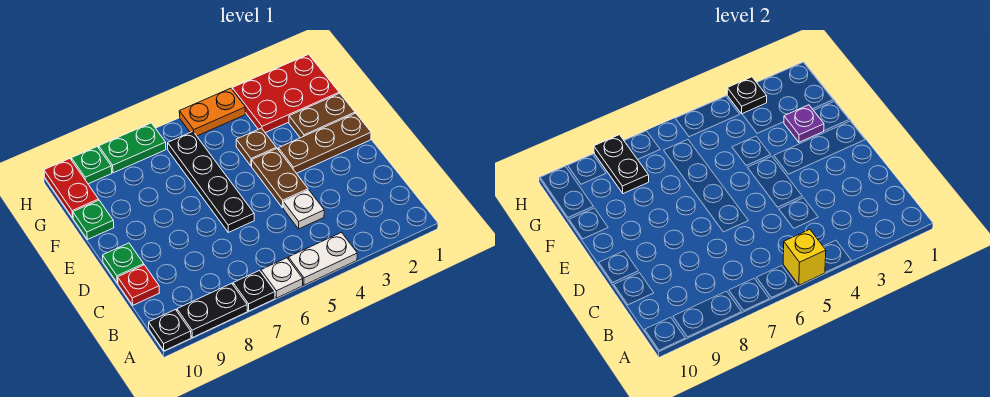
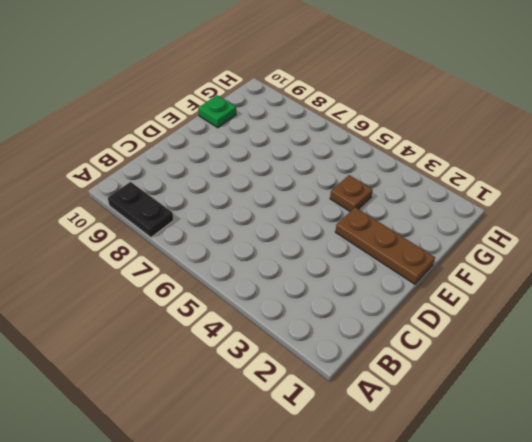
none -> white 1x2 plate [288,233,357,285]
none -> white 1x1 plate [261,258,303,298]
none -> black 1x1 plate [233,271,275,311]

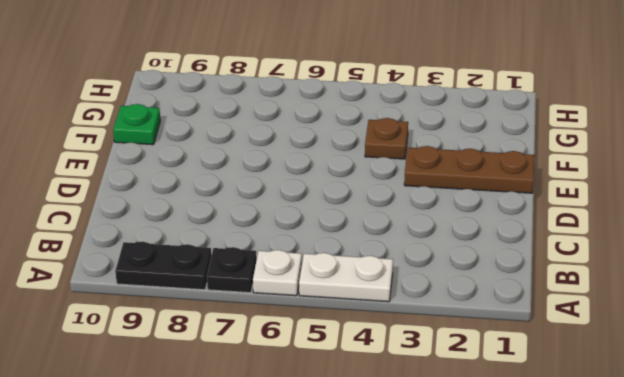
none -> black 1x1 plate [149,310,191,351]
none -> white 1x1 plate [283,190,324,229]
none -> red 1x1 plate [118,265,159,305]

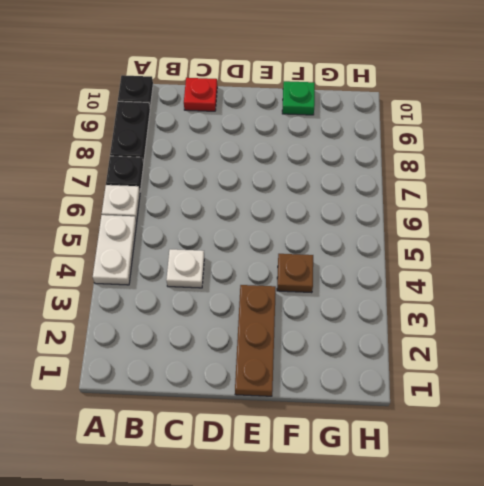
none -> brown 1x2 plate [252,148,308,208]
none -> black 1x4 plate [168,132,254,232]
none -> green 1x1 plate [103,243,144,283]

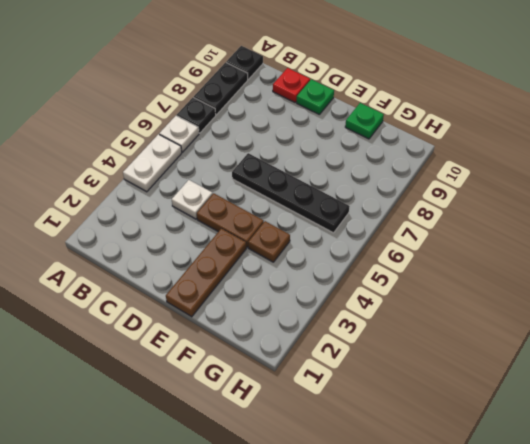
none -> brown 1x2 plate [289,93,355,138]
none -> red 2x3 plate [232,54,339,133]
none -> red 1x2 plate [44,159,99,218]

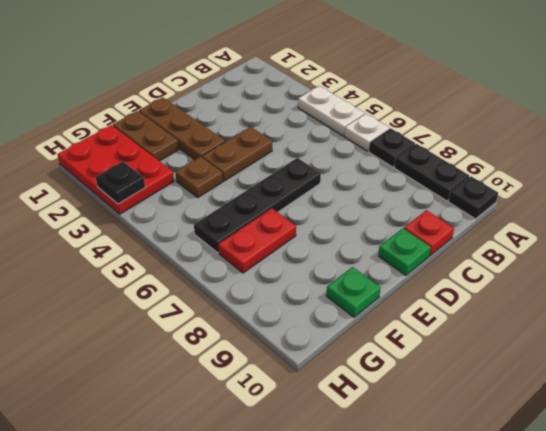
red 1x2 plate [218,208,296,273] -> red 1x2 plate moved to [44,159,99,218]
none -> white 1x1 plate [283,190,324,229]
none -> orange 1x2 plate [179,88,245,136]
none -> green 1x2 plate [99,123,166,173]

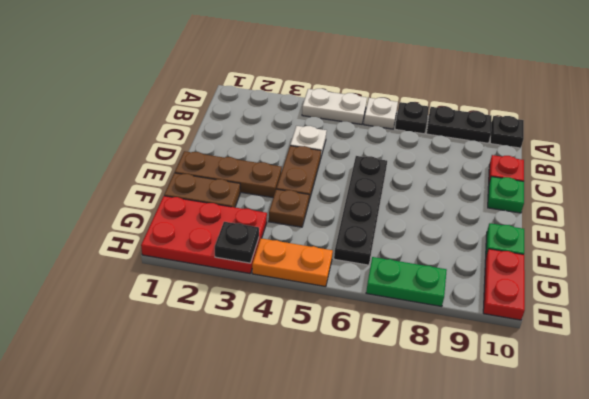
none -> green 1x1 plate [71,147,112,184]
none -> yellow 1x1 brick [783,229,826,285]
none -> purple 1x1 plate [784,105,824,142]

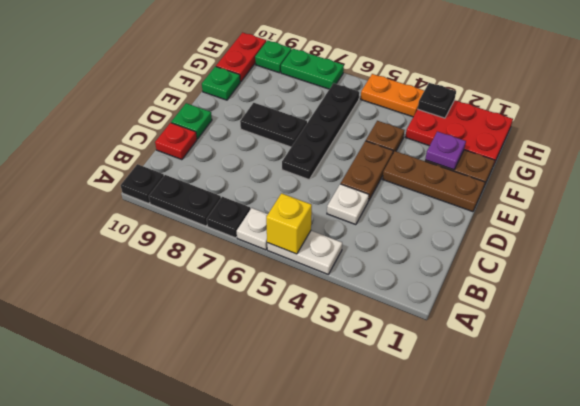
black 1x2 plate [240,103,307,147] -> black 1x2 plate turned to [594,135,649,194]

